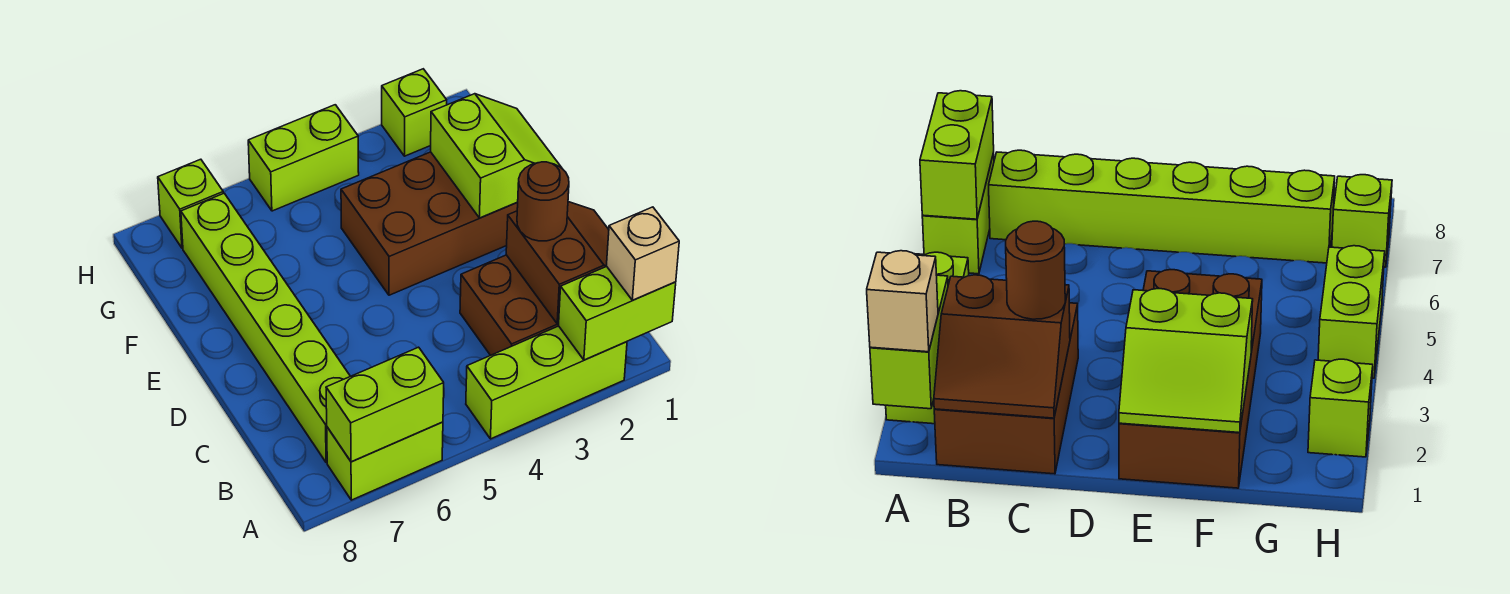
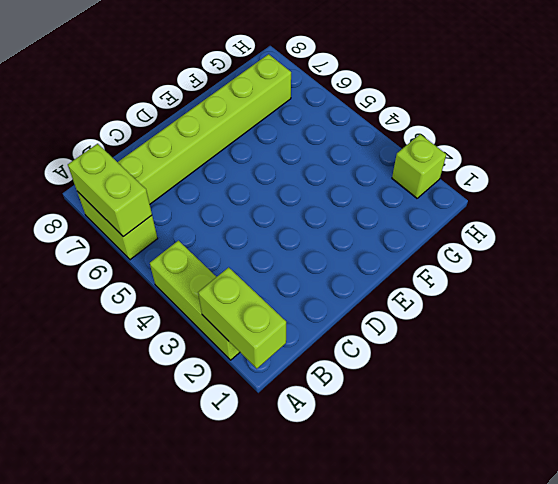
none -> brown 2x3 brick [460,255,559,355]
none -> brown 2x4 brick [341,152,518,295]
none -> lime 1x2 brick [248,105,359,211]

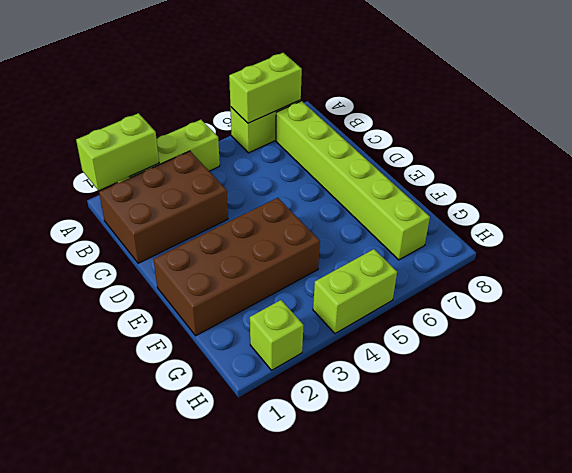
none -> lime 1x1 brick [158,159,223,248]
none -> brown 2x2 slope [506,202,609,324]
none -> lime 2x2 slope [431,94,562,218]

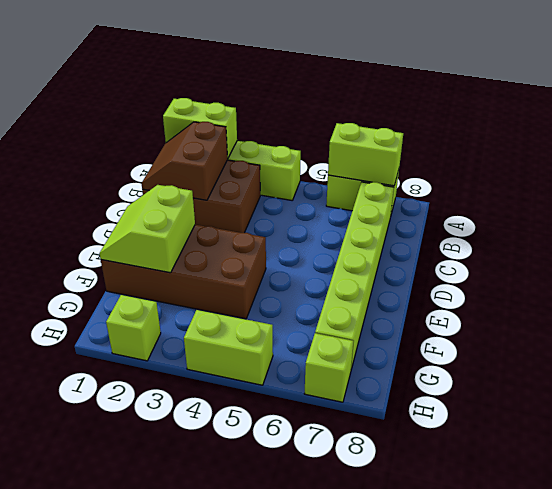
none -> tan 1x1 brick [606,207,679,300]
none -> brown 1x1 round brick [517,162,569,241]

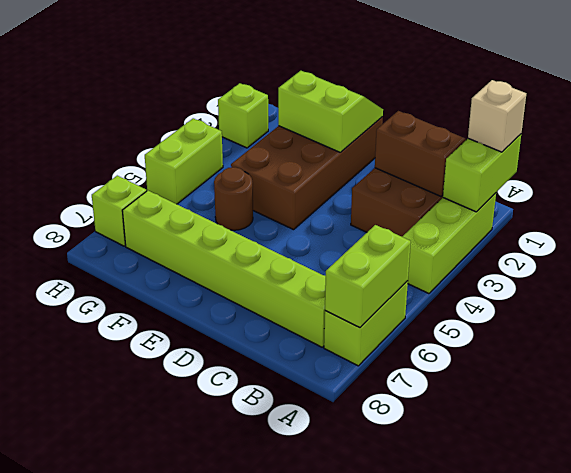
brown 1x1 round brick [214,167,253,230] -> brown 1x1 round brick moved to [517,162,569,241]

